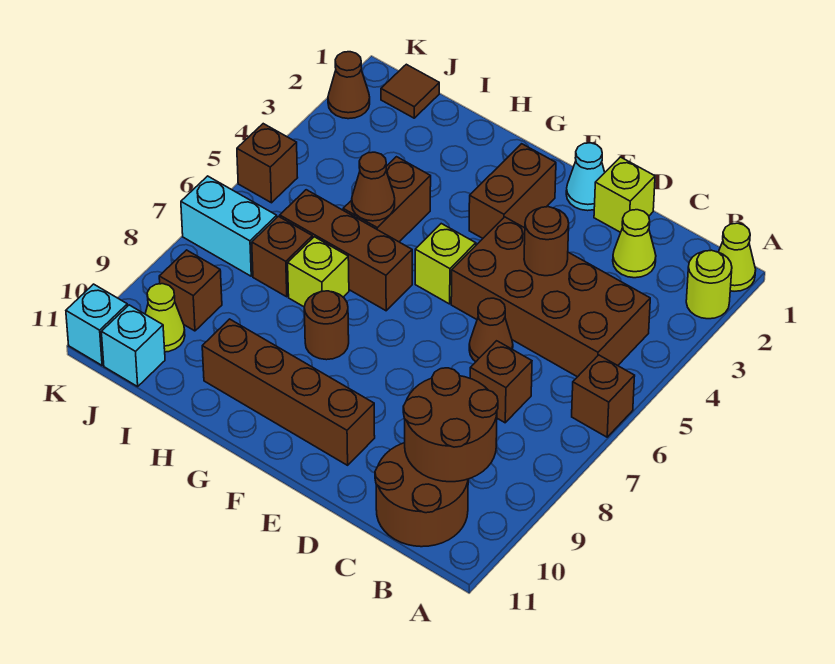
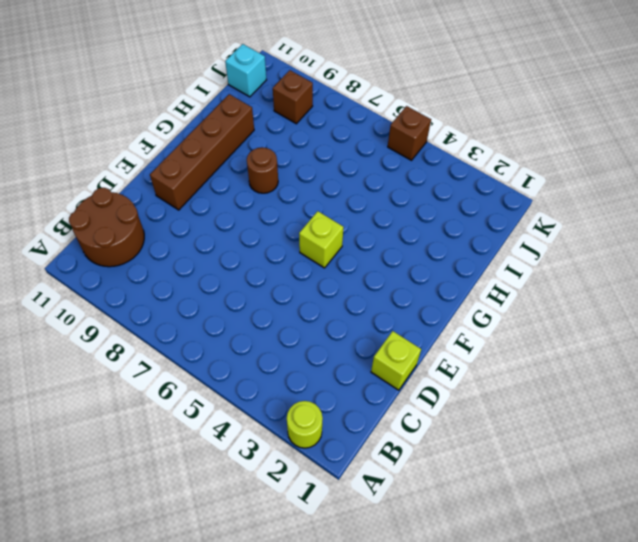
none -> lime 1x1 cone [719,223,756,291]
none -> brown 1x1 brick [572,355,635,437]
none -> brown 2x4 brick [451,217,650,377]

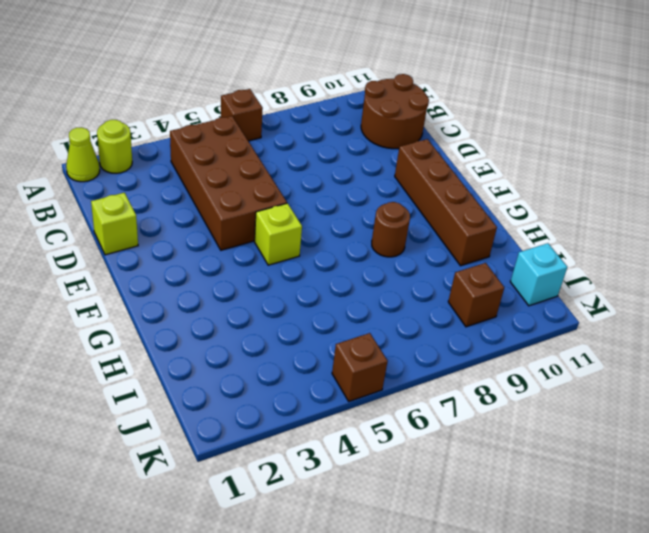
none -> lime 1x1 cone [613,210,656,278]
none -> brown 1x1 brick [470,341,532,423]
none -> brown 1x1 cone [469,298,513,362]

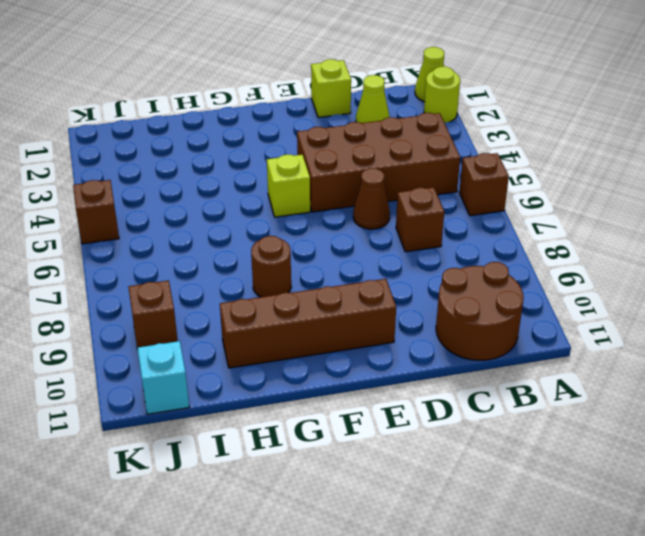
none -> cyan 1x1 cone [566,143,605,211]
none -> brown 1x2 brick [469,144,556,238]
none -> brown 1x3 brick [280,190,412,311]

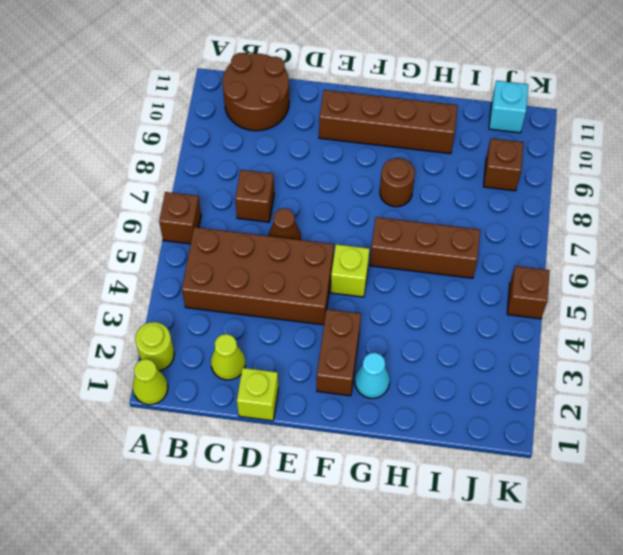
cyan 1x1 cone [355,353,390,398] -> cyan 1x1 cone moved to [566,143,605,211]
none -> brown 1x2 brick [343,157,431,242]
none -> lime 1x1 brick [288,237,349,307]
none -> brown 1x1 brick [252,217,312,297]

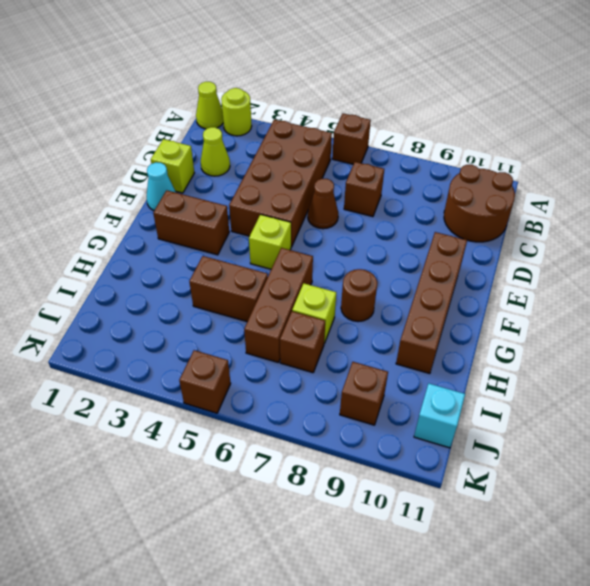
none -> brown 1x1 tile [381,64,439,118]
none -> cyan 1x2 brick [181,176,277,276]
none -> lime 1x1 cone [145,284,185,352]

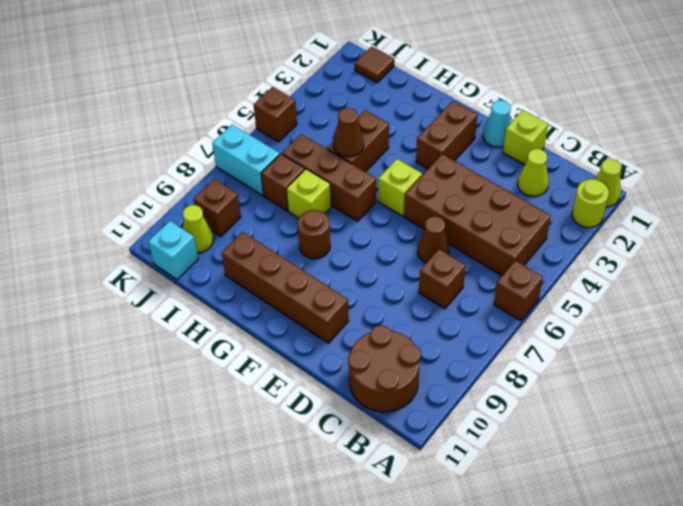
none -> brown 1x1 cone [328,52,370,119]
none -> cyan 1x1 brick [66,284,127,365]
none -> brown 2x2 round brick [403,368,498,482]

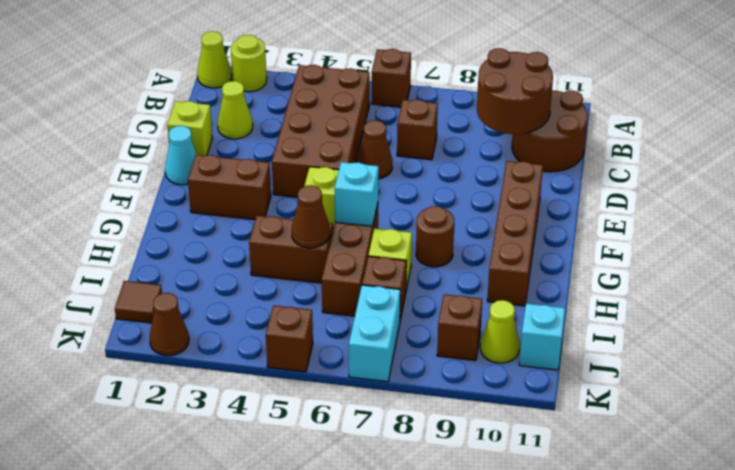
cyan 1x1 brick [335,162,379,226] -> cyan 1x1 brick moved to [66,284,127,365]
none -> brown 1x1 round brick [524,207,569,276]

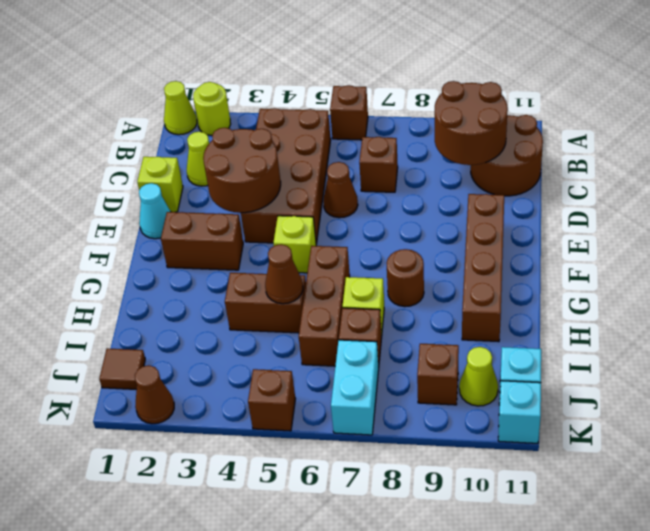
brown 2x2 round brick [203,128,281,213] -> brown 1x1 round brick [524,207,569,276]

